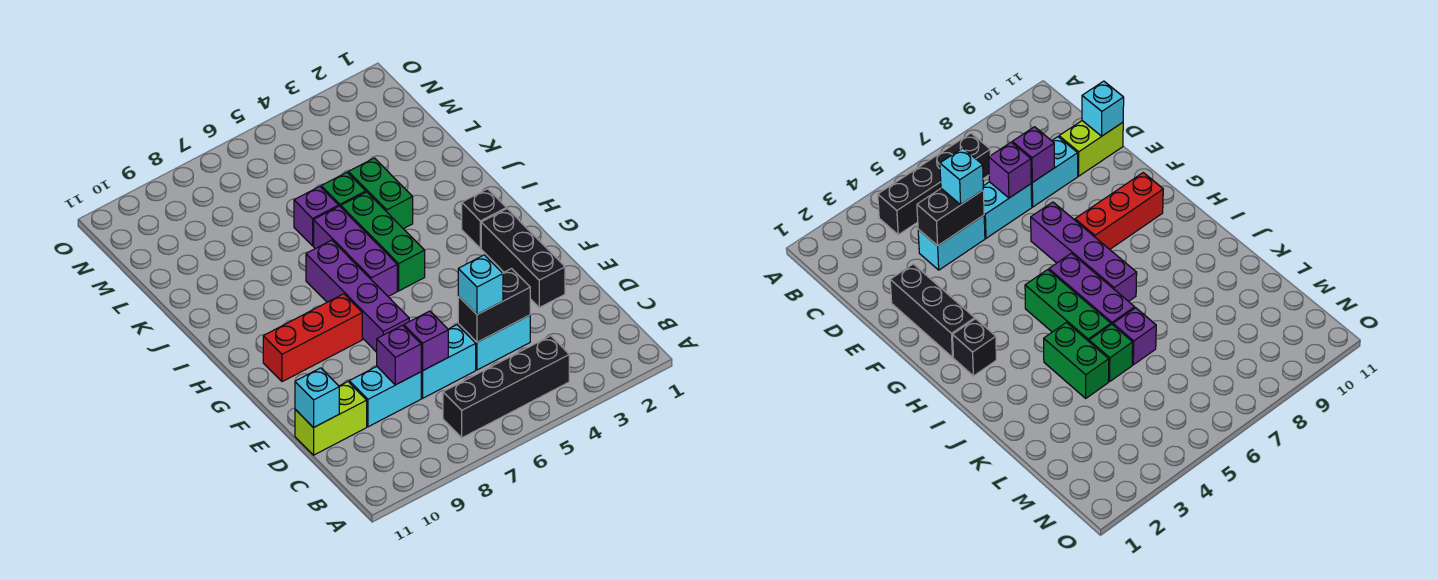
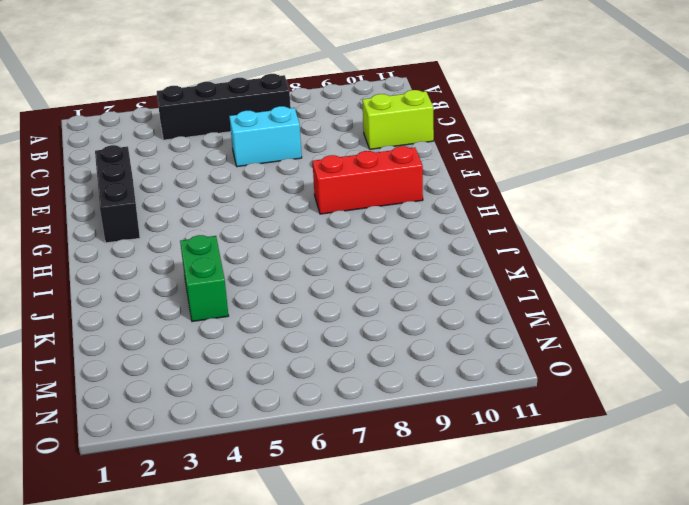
none -> cyan 1x2 brick [458,315,530,370]
none -> cyan 1x2 brick [349,367,421,427]
none -> purple 1x4 brick [306,240,409,352]

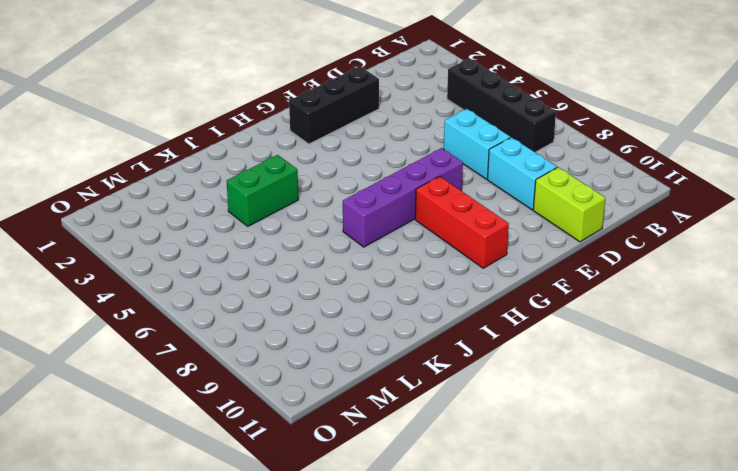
none -> cyan 1x2 brick [458,315,530,370]
none -> black 1x1 brick [462,189,506,248]
none -> green 1x3 brick [341,192,425,291]

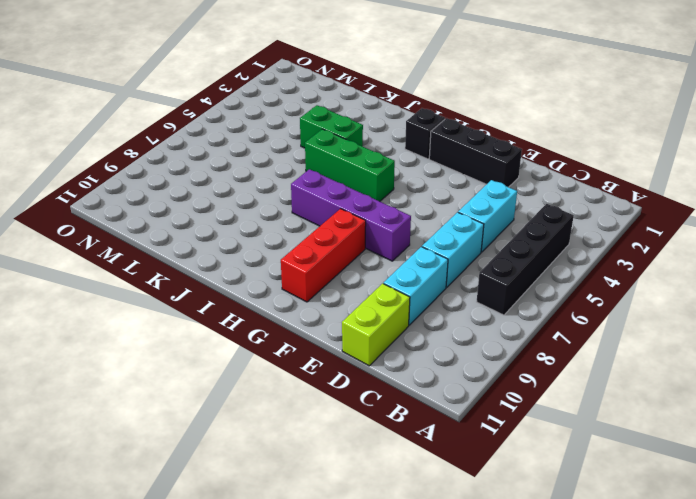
none -> purple 1x3 brick [314,206,397,296]
none -> green 1x1 brick [321,172,366,207]
none -> purple 1x1 brick [294,187,339,246]

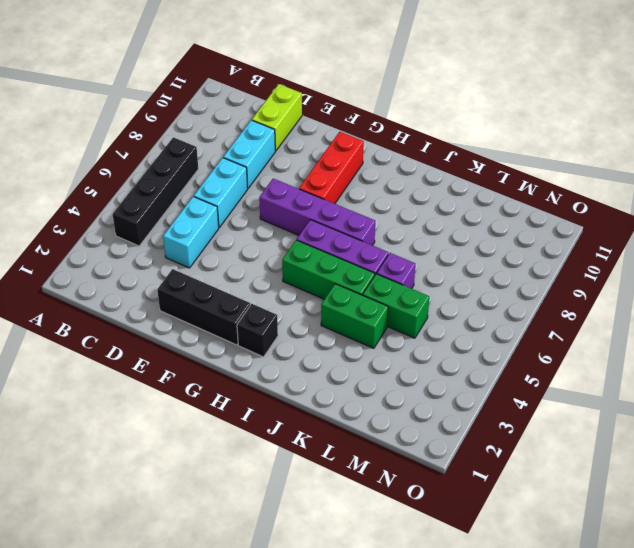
green 1x2 brick [363,274,429,338] -> green 1x1 brick [321,172,366,207]
none -> black 1x2 brick [458,269,530,342]
none -> purple 1x1 brick [404,311,448,371]
none -> purple 1x1 brick [377,325,421,385]

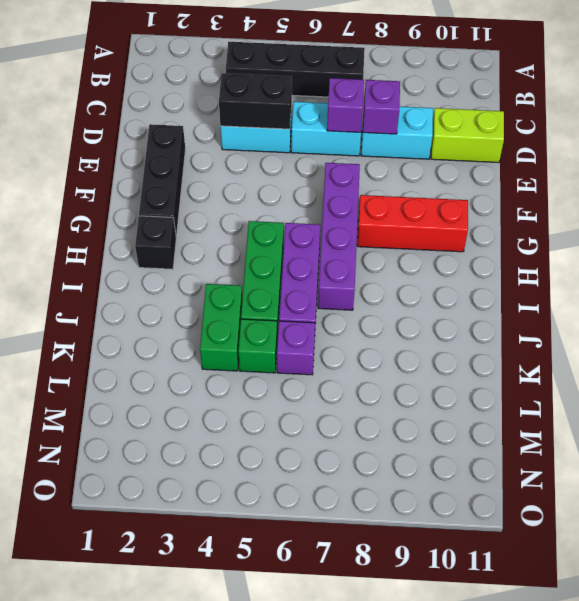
none -> cyan 1x1 brick [295,368,339,428]
none -> cyan 1x1 brick [458,255,503,315]

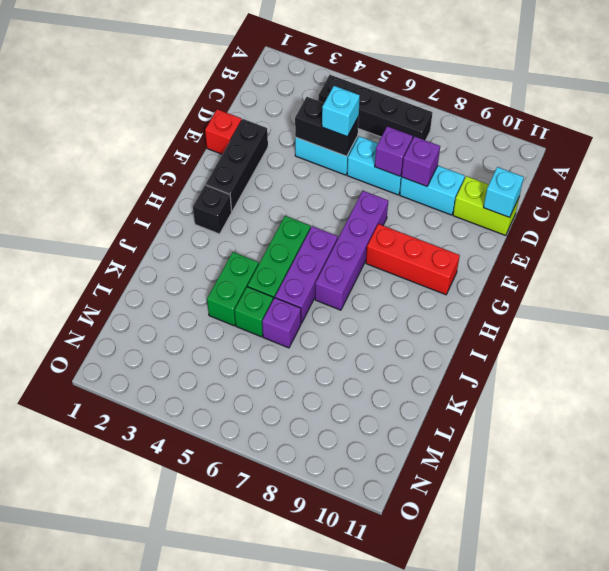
red 1x1 brick [205,109,242,154] -> none

